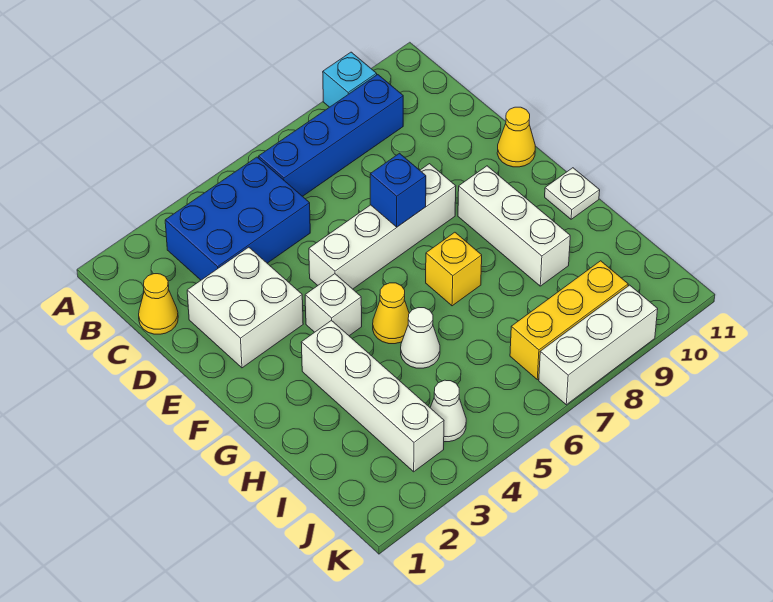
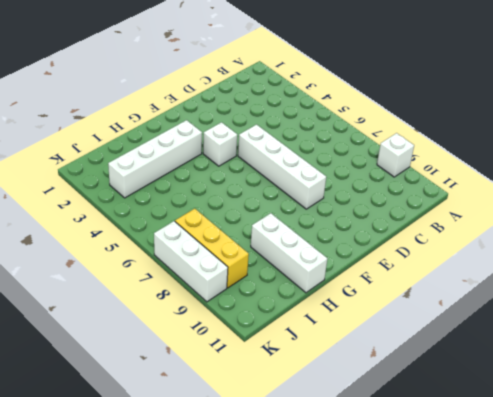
white 1x1 brick [377,133,414,177] -> cyan 1x1 brick [323,52,377,107]
white 1x3 brick [251,213,327,293] -> white 1x3 brick turned to [458,166,570,286]
none -> blue 2x3 brick [165,157,310,280]
none -> blue 1x4 brick [259,75,403,196]
none -> yellow 1x1 cone [139,274,178,334]

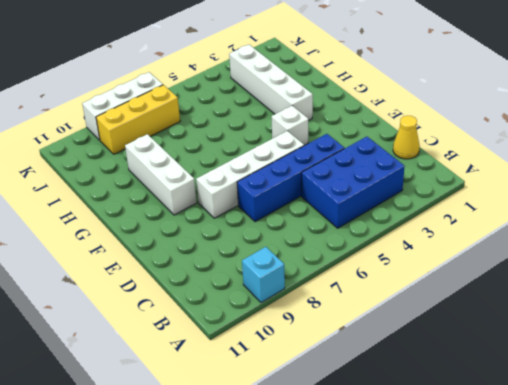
blue 1x4 brick [237,134,344,222] -> blue 1x4 brick moved to [259,75,403,196]
none -> white 2x2 brick [187,247,303,368]
none -> yellow 1x1 cone [497,107,535,167]
none -> yellow 1x1 cone [373,283,409,344]

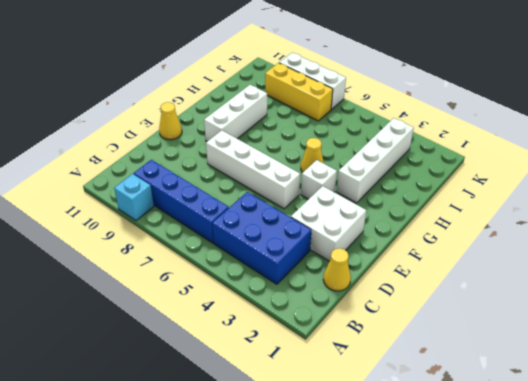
none -> yellow 1x1 brick [426,232,482,306]
none -> white 1x1 plate [545,168,600,219]
none -> white 1x1 cone [401,308,440,368]

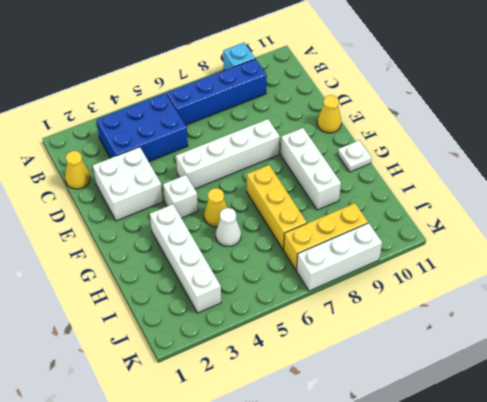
yellow 1x3 brick [247,165,307,250] -> yellow 1x1 brick [426,232,482,306]
none -> white 1x1 cone [430,380,466,442]
none -> blue 1x1 brick [370,153,426,227]

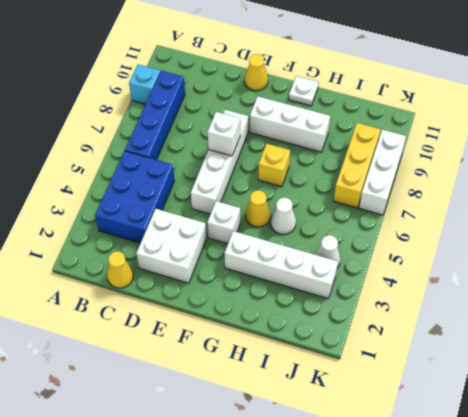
white 1x1 brick [208,112,240,156] -> blue 1x1 brick [370,153,426,227]

